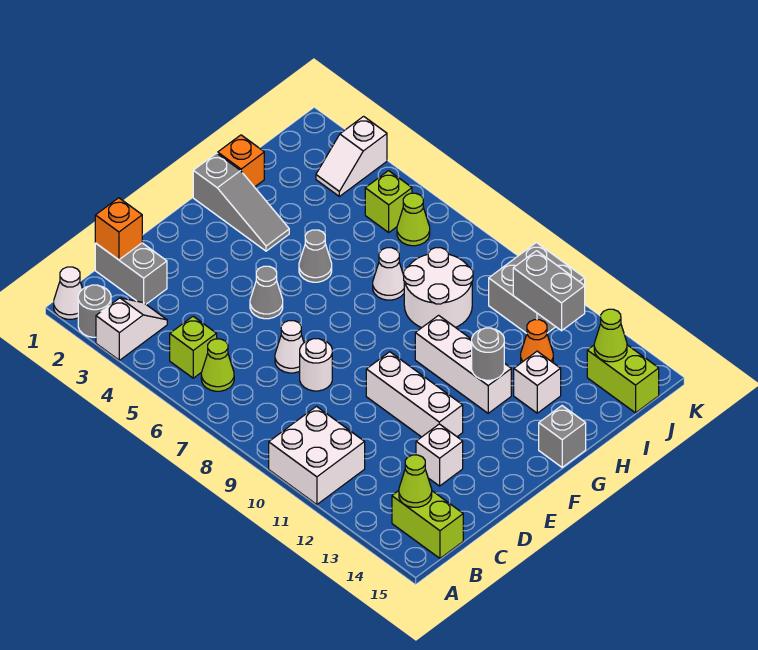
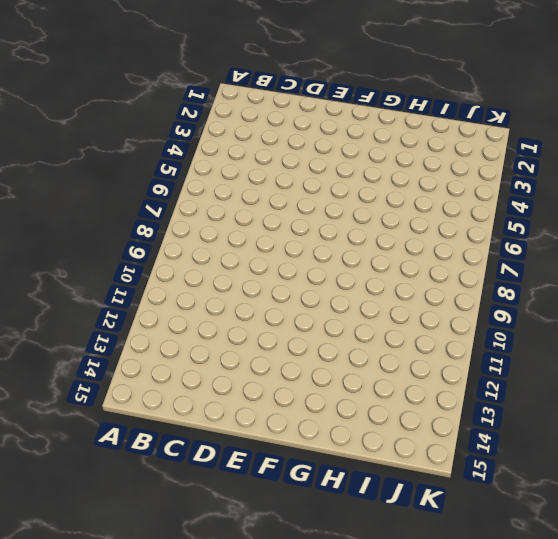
none -> white 1x1 cone [54,267,82,319]
none -> grey 1x1 round brick [78,285,111,337]
none -> white 1x2 slope [96,298,167,360]
none -> white 2x2 brick [269,406,365,505]

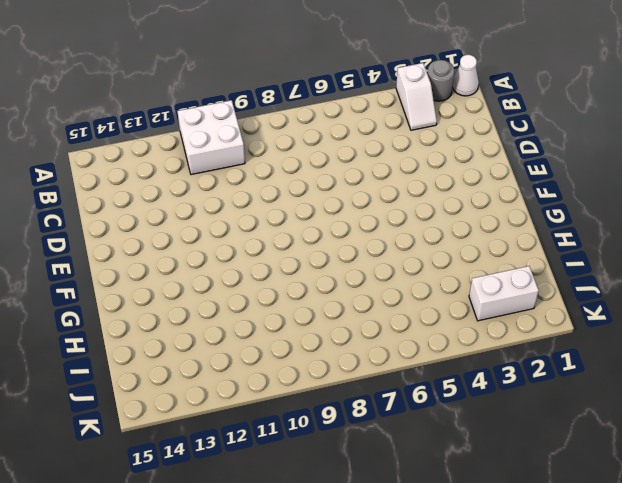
white 1x2 brick [469,266,539,321] -> white 1x2 slope [316,116,387,196]
none -> lime 1x1 brick [170,316,217,378]
none -> lime 1x1 cone [201,339,234,391]
none -> lime 1x2 brick [392,491,463,558]
none -> grey 1x2 brick [95,243,167,304]

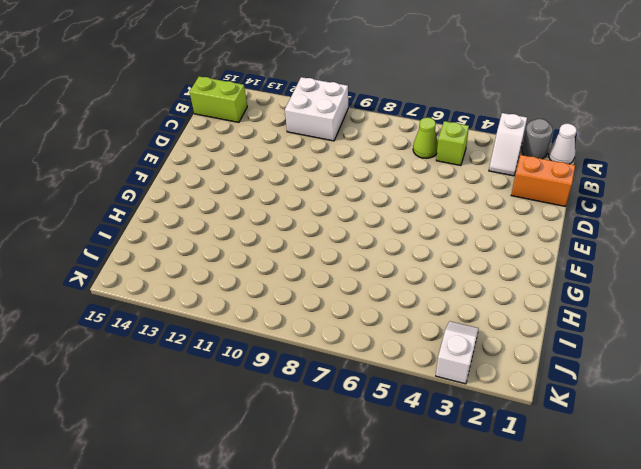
orange 1x2 brick [511,155,575,206] -> grey 1x2 brick [95,243,167,304]
none -> white 1x1 cone [275,321,304,373]
none -> white 1x1 round brick [300,339,332,391]
none -> white 1x1 brick [416,424,463,486]
none -> grey 1x1 cone [250,266,283,319]

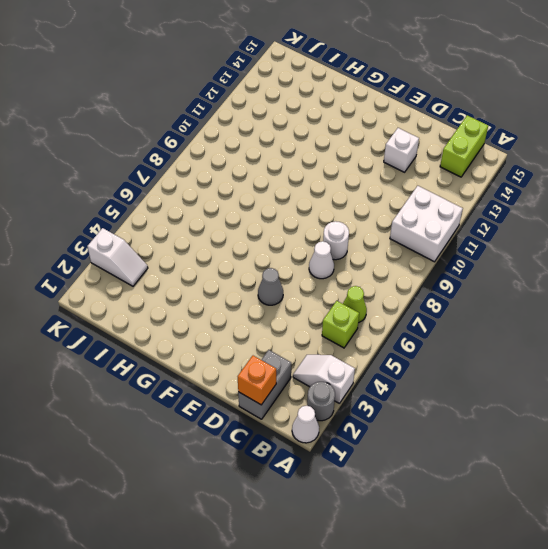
none -> white 1x3 brick [366,352,463,437]
none -> grey 1x3 slope [193,153,289,251]
none -> grey 1x1 cone [299,230,332,282]
none -> white 1x3 brick [415,315,511,413]

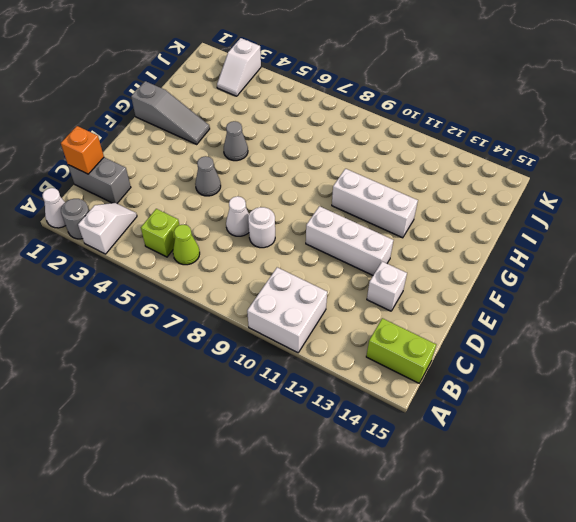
none -> grey 1x1 brick [539,406,586,467]
none -> orange 1x1 brick [218,135,264,187]
none -> white 1x1 cone [373,248,404,300]
none -> white 2x2 round brick [404,248,473,328]

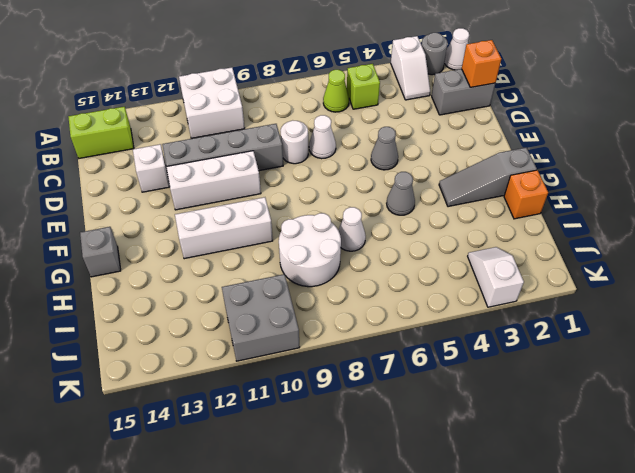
grey 1x4 brick [162,124,283,171] -> none
none -> white 1x1 brick [514,351,561,413]
none -> orange 1x1 cone [521,320,553,363]
none -> lime 1x1 brick [365,171,412,232]
none -> lime 1x1 cone [397,193,430,246]

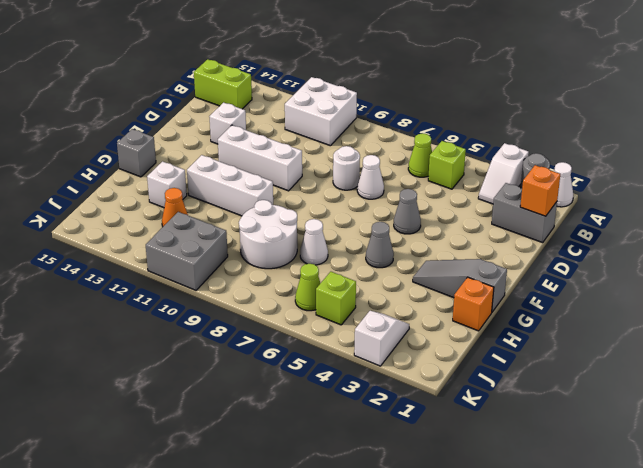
none -> lime 1x2 brick [587,345,659,413]
none -> lime 1x1 cone [399,455,432,507]
none -> grey 1x1 round brick [472,328,504,380]
none -> grey 1x2 brick [513,251,585,331]

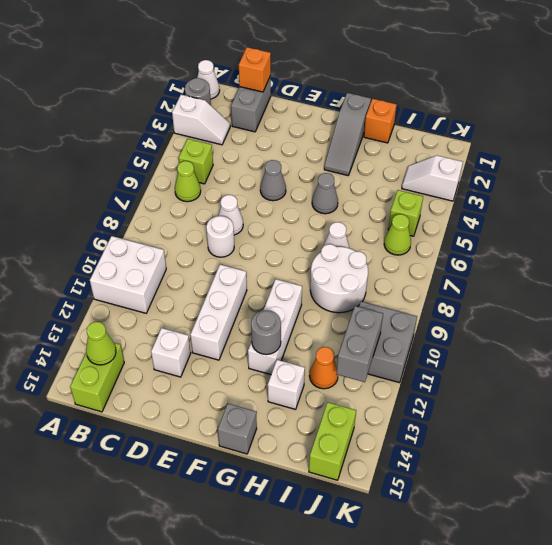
none -> lime 1x1 cone [594,309,627,362]

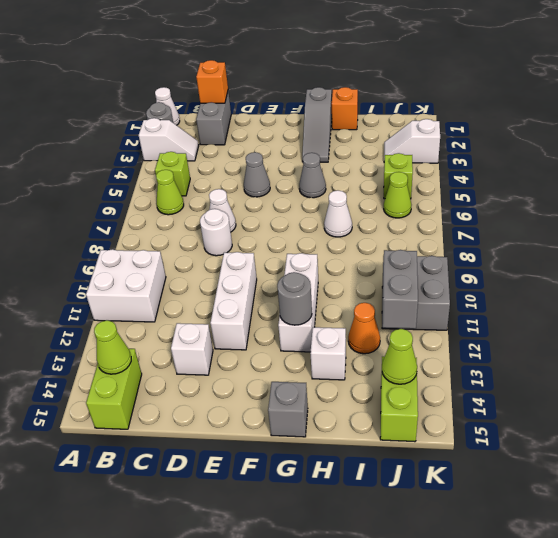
none -> white 2x2 round brick [404,248,473,328]

